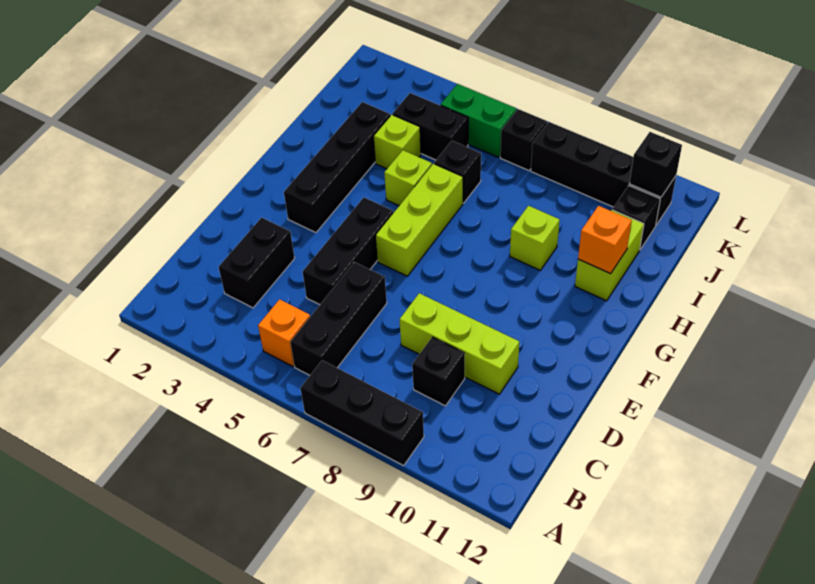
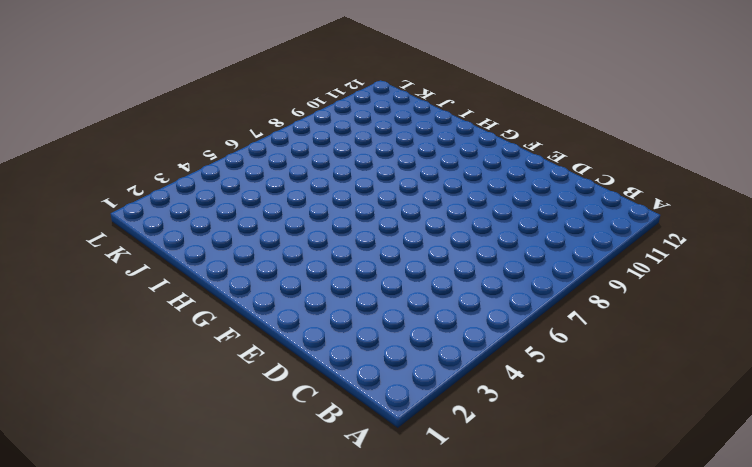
none -> black 1x3 brick [300,360,424,466]
none -> orange 1x1 brick [258,299,310,367]
none -> black 1x3 brick [290,262,387,375]

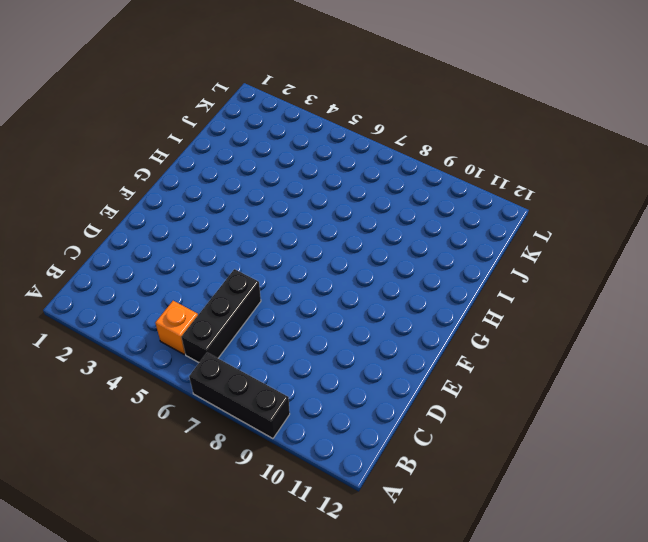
none -> black 1x2 brick [219,218,295,308]
none -> black 1x1 brick [412,337,465,406]
none -> black 1x3 brick [303,197,393,305]

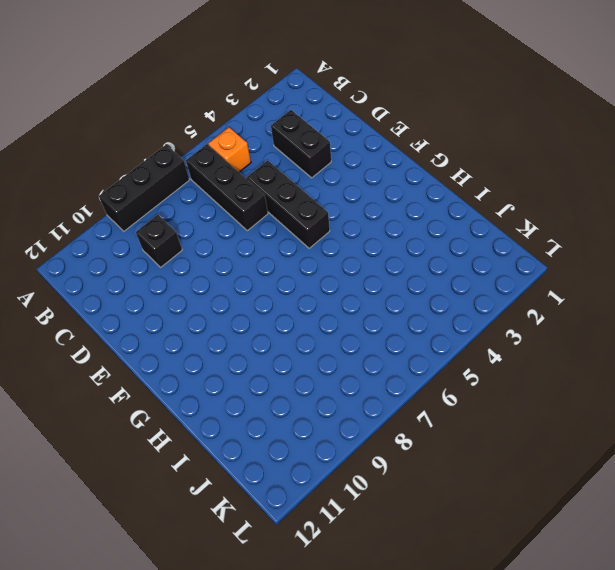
none -> lime 1x3 brick [400,293,519,394]
none -> black 1x4 brick [284,102,390,233]
none -> lime 1x3 brick [376,164,463,276]

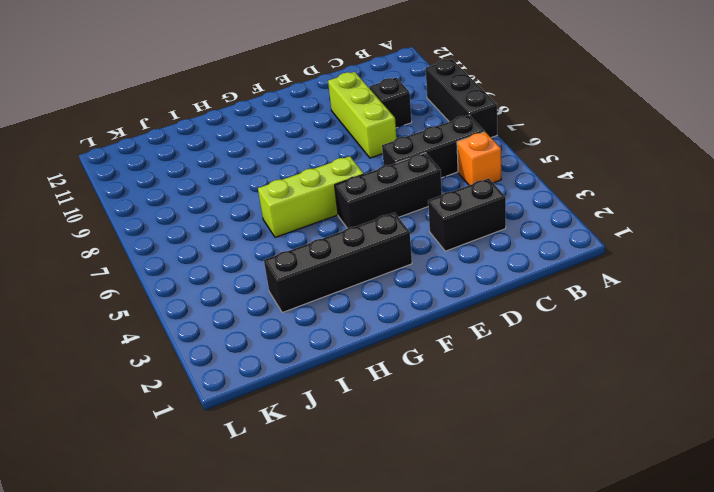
none -> lime 1x1 brick [384,150,432,206]
none -> lime 1x1 brick [510,206,560,270]
none -> lime 1x2 brick [575,210,644,301]

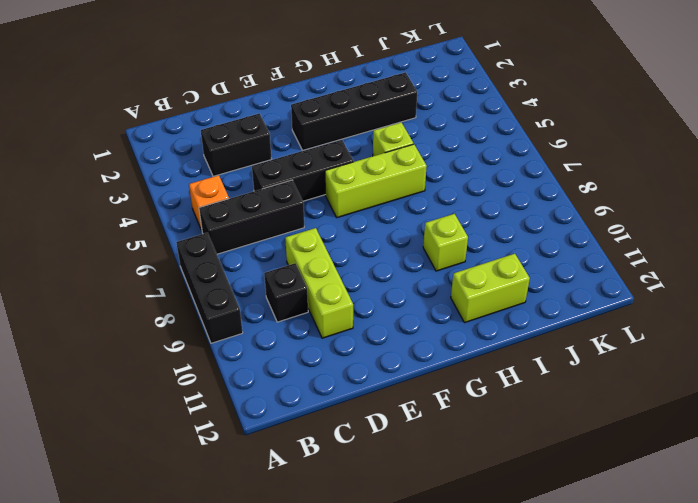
none -> lime 1x1 brick [374,115,421,169]
none -> black 1x1 brick [434,141,481,203]
none -> black 1x2 brick [392,93,468,160]

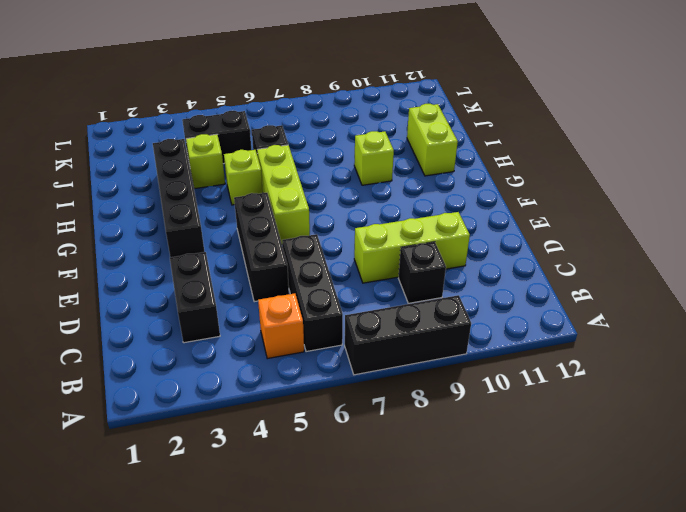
none -> black 1x1 brick [613,186,660,249]
none -> green 1x2 brick [441,84,516,158]
none -> black 1x1 brick [500,109,547,170]

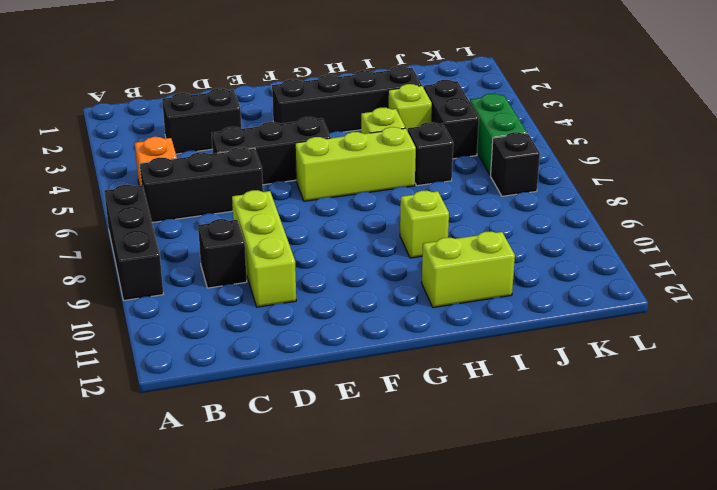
none -> black 1x1 brick [613,186,660,249]
none -> black 1x4 brick [531,122,676,225]
none -> orange 1x1 brick [578,206,632,274]

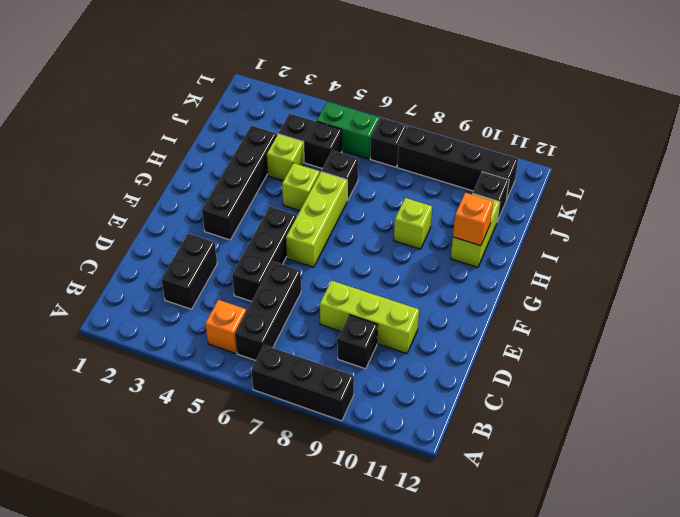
none -> black 1x1 brick [629,132,682,197]

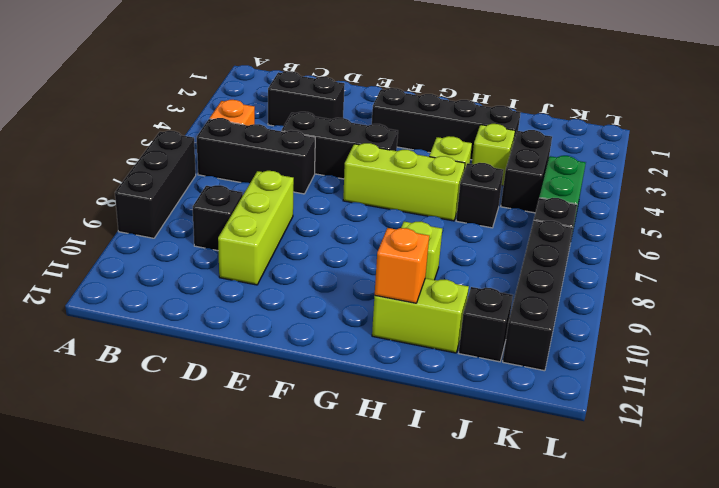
none -> black 1x1 brick [629,132,682,197]

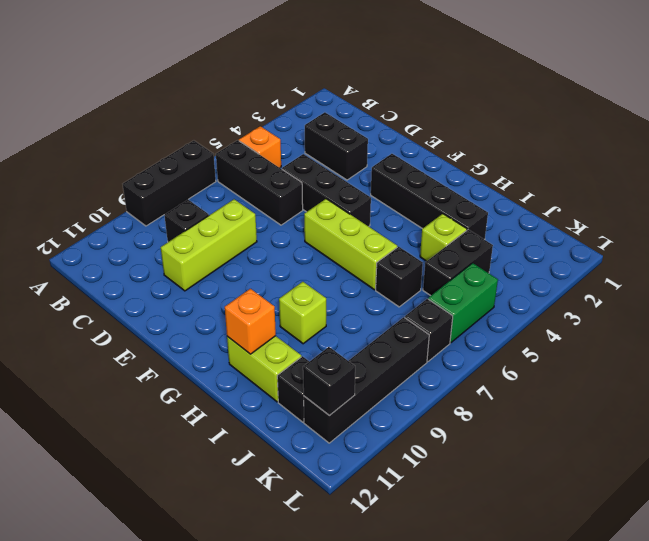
none -> lime 1x1 brick [384,150,432,206]

